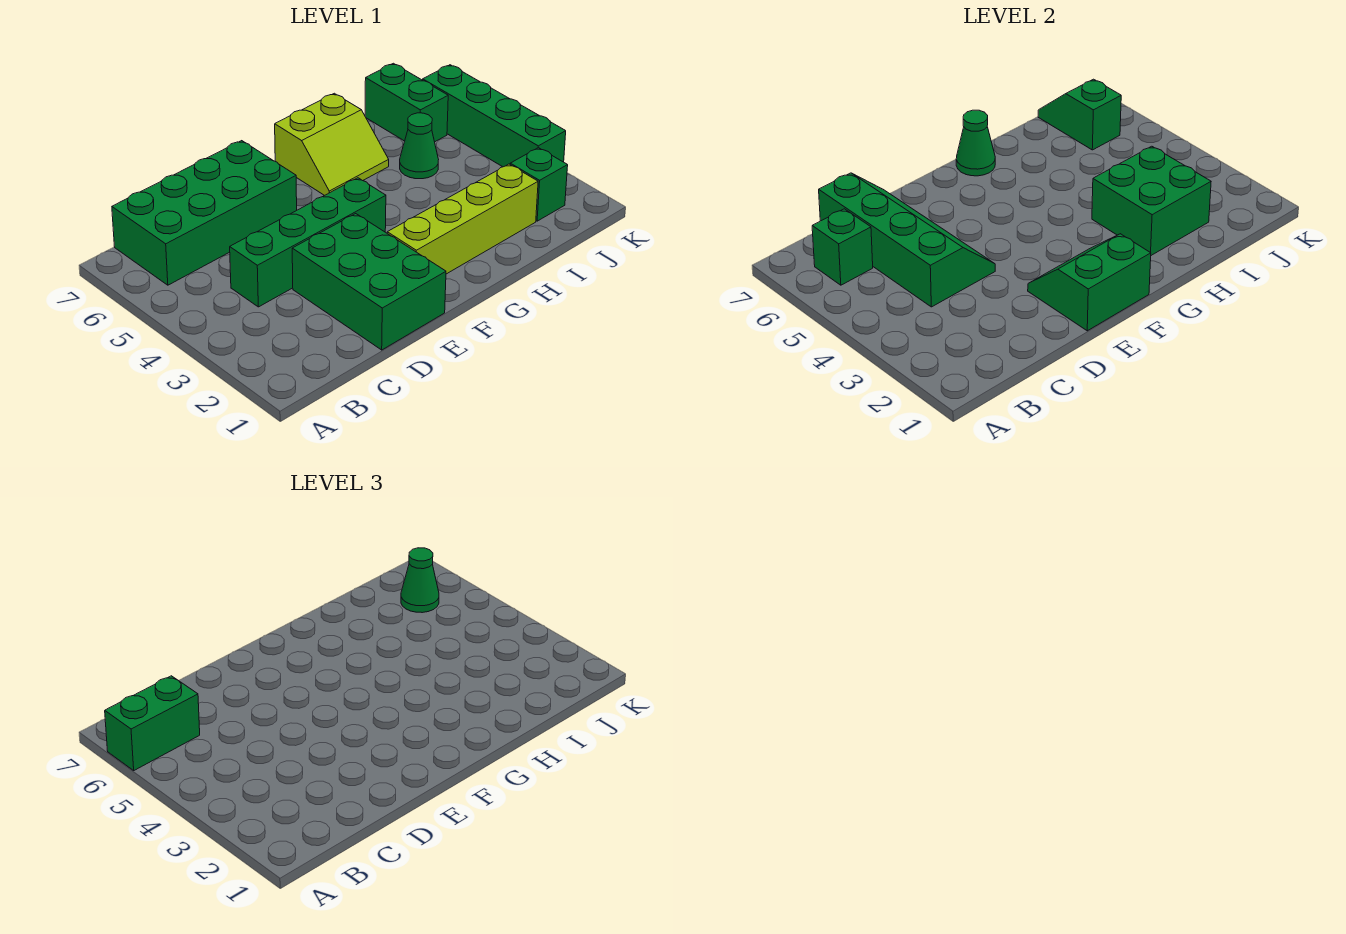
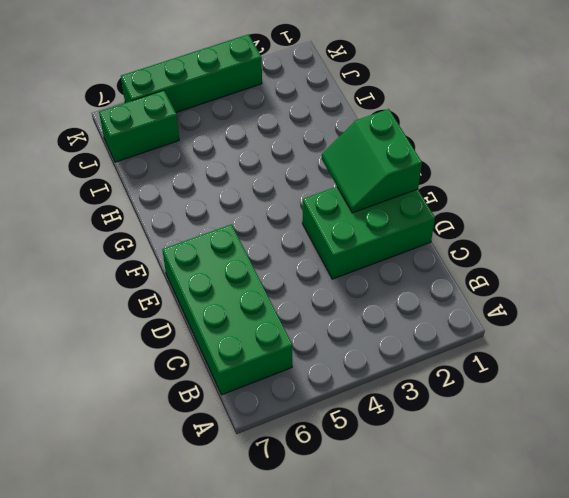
none -> green 1x4 brick [230,178,386,307]
none -> lime 1x4 brick [387,164,538,274]
none -> lime 2x2 slope [275,93,389,196]

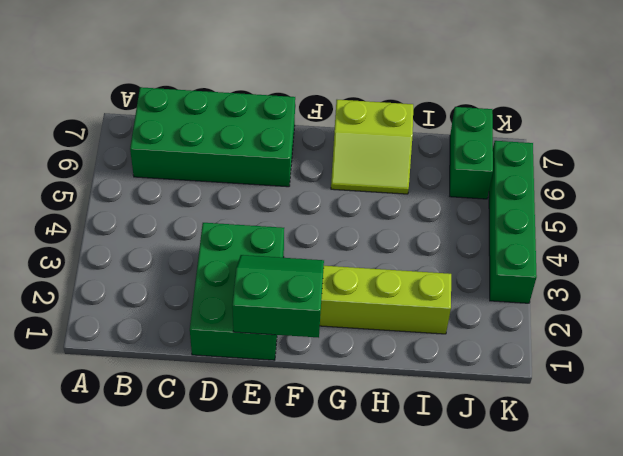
none -> green 1x4 brick [230,178,386,307]
none -> green 1x1 cone [400,113,439,179]
none -> green 1x1 brick [510,148,568,221]

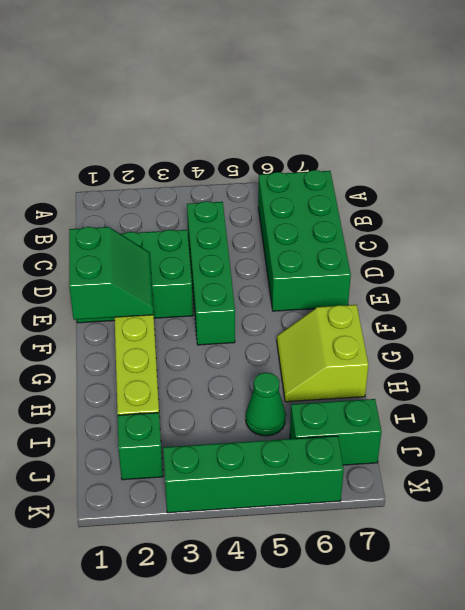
none -> green 1x1 brick [812,209,873,285]
none -> green 2x4 slope [819,173,995,307]
none -> green 1x1 cone [956,110,995,176]

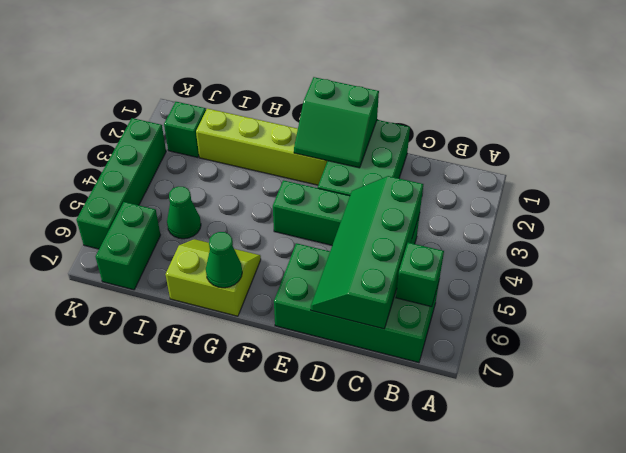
none -> green 2x2 brick [1092,146,1211,255]
none -> green 1x2 slope [1038,79,1121,150]
none -> green 1x2 brick [105,676,200,770]

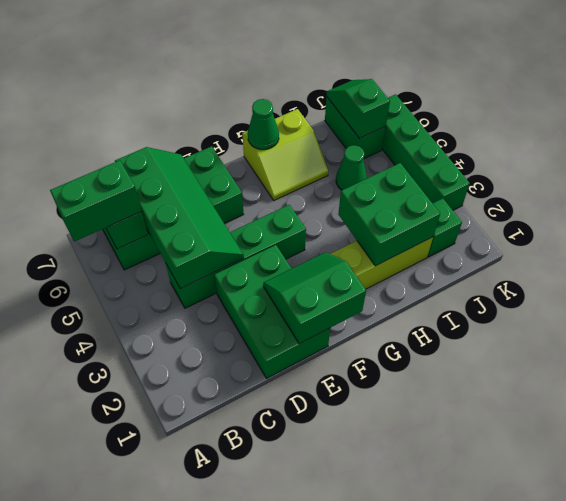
none -> green 1x1 cone [401,548,439,613]

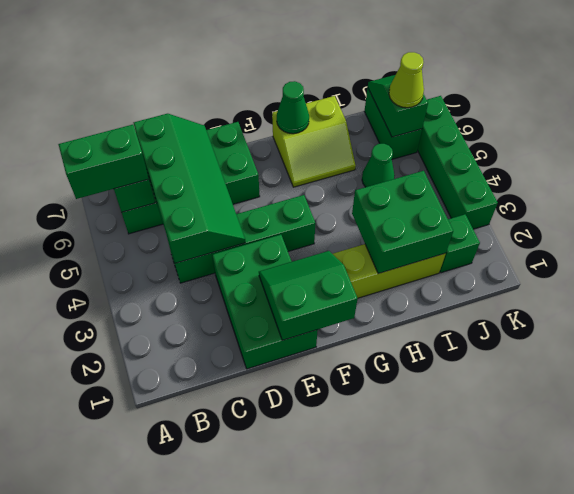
lime 1x1 cone [389,52,424,108] -> green 1x1 cone [401,548,439,613]

